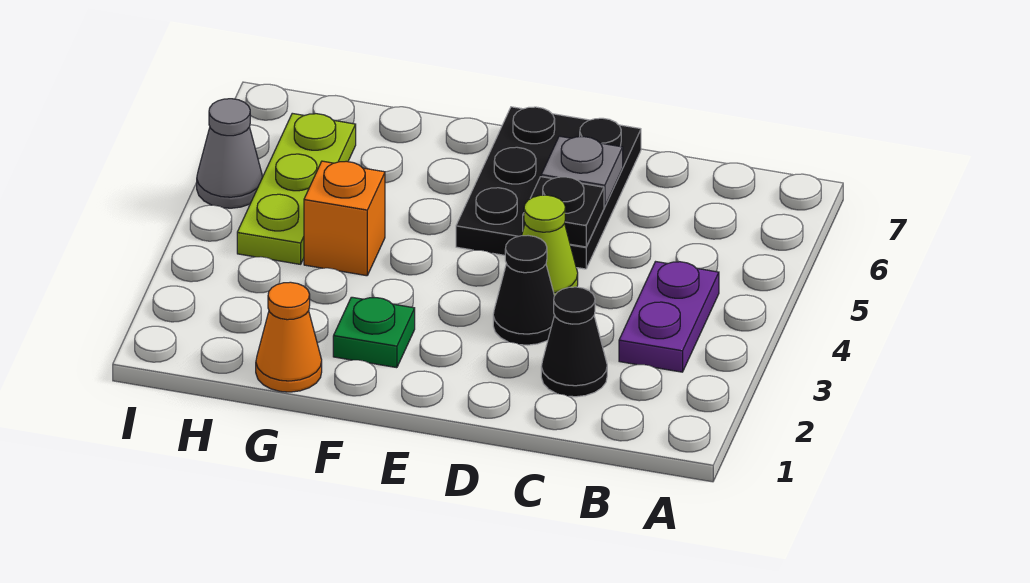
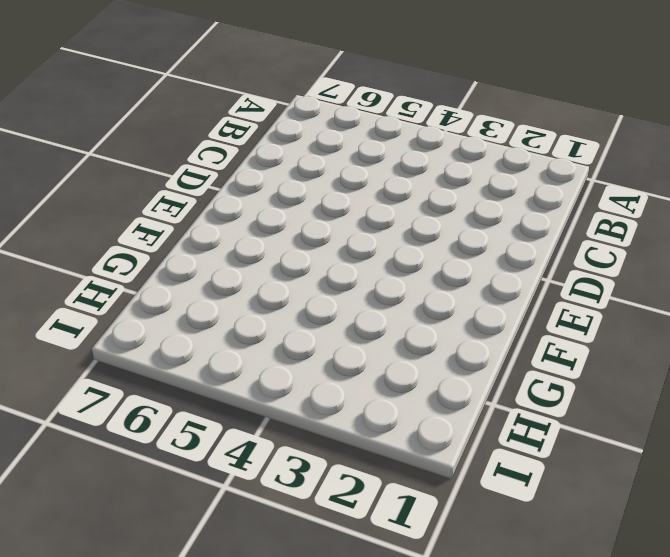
none -> purple 1x2 plate [619,262,719,372]
none -> black 1x1 cone [541,287,607,397]
none -> black 1x1 cone [493,236,554,345]

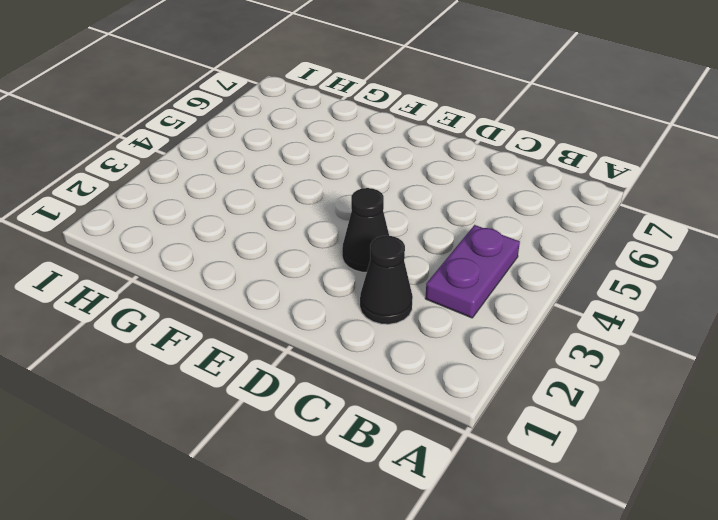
none -> lime 1x1 cone [522,195,578,296]
none -> black 2x3 plate [456,107,641,269]
none -> green 1x1 plate [333,297,415,368]

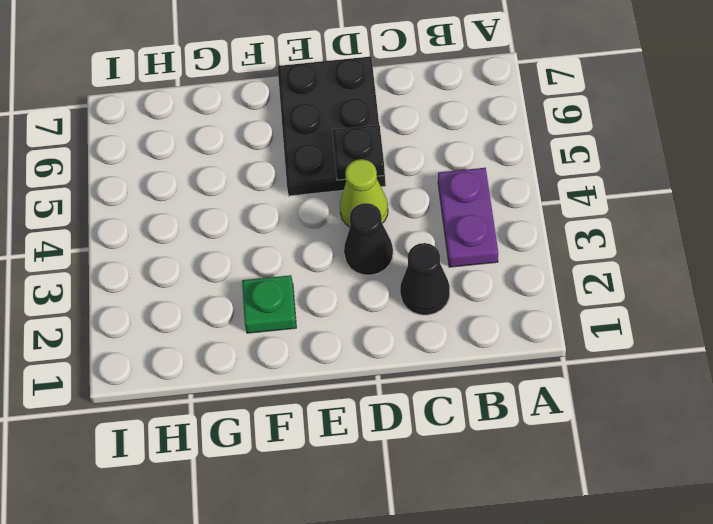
none -> orange 1x1 cone [256,282,322,392]
none -> orange 1x1 brick [304,161,385,276]
none -> lime 1x3 plate [237,113,356,264]

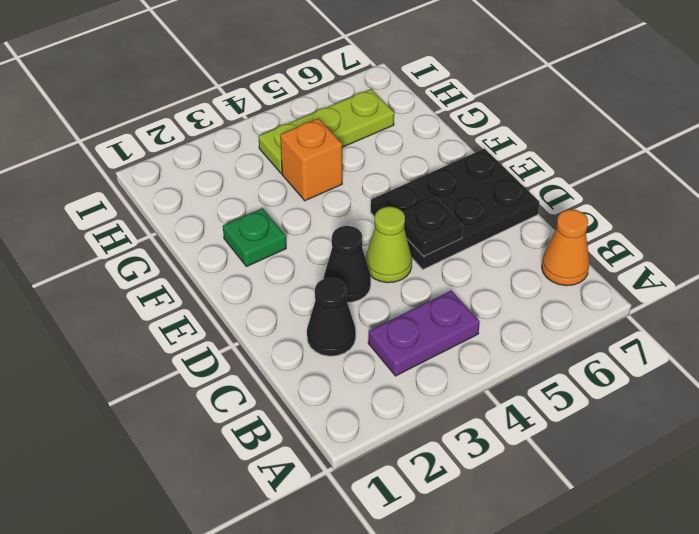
orange 1x1 cone [542,210,590,286] -> orange 1x1 cone moved to [256,282,322,392]
none -> grey 1x1 cone [197,99,263,208]
none -> grey 1x1 plate [541,136,623,207]

